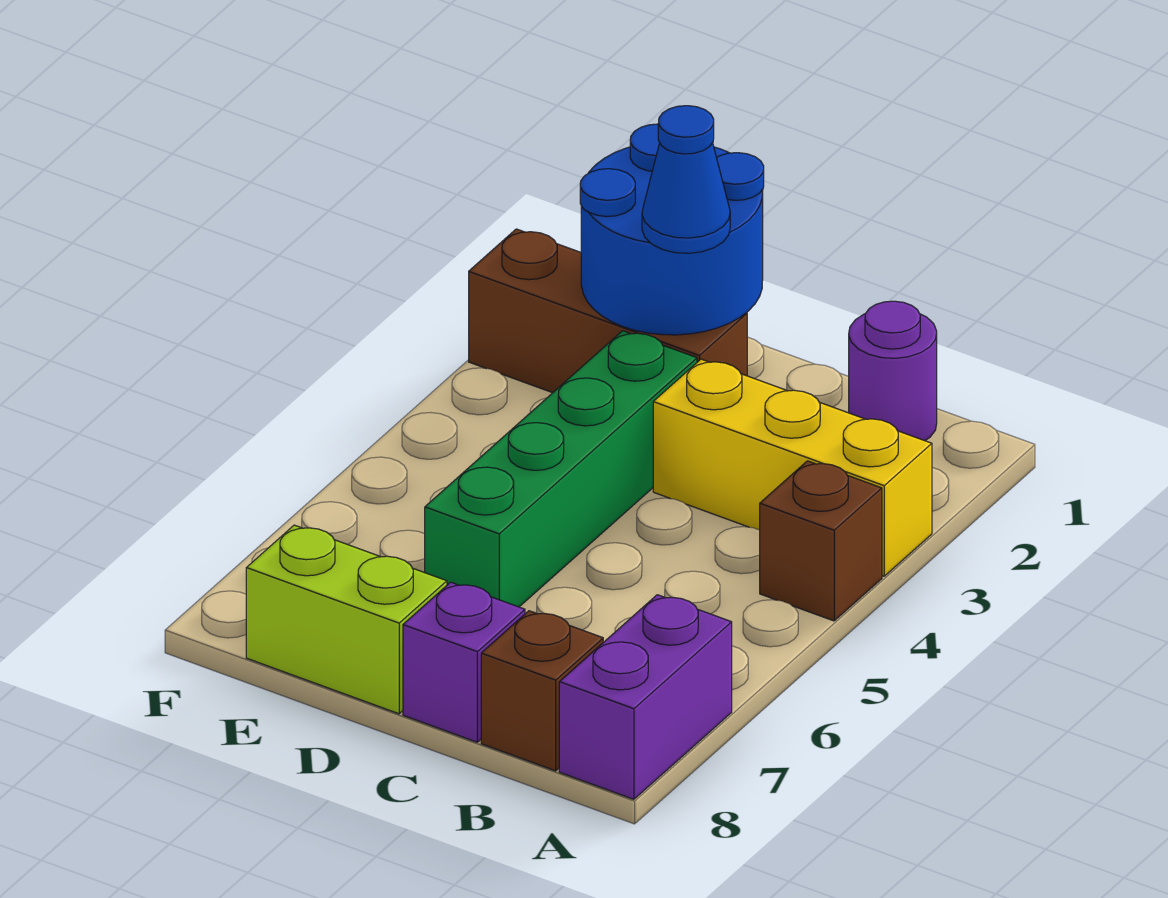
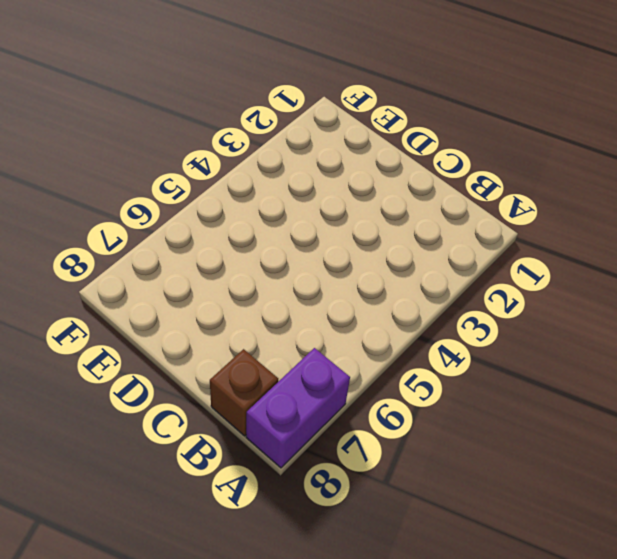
none -> yellow 1x3 brick [653,359,932,576]
none -> brown 1x1 brick [760,461,882,621]

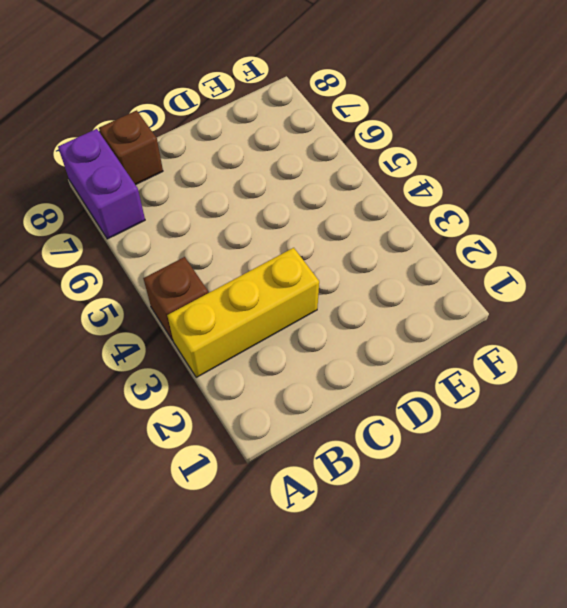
none -> purple 1x1 round brick [849,301,937,441]
none -> purple 1x1 brick [403,582,525,742]

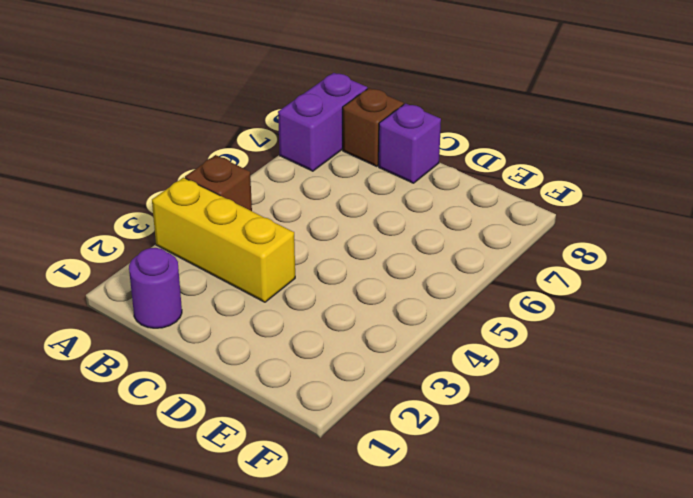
none -> brown 1x3 brick [469,229,747,393]
none -> green 1x4 brick [425,331,697,607]

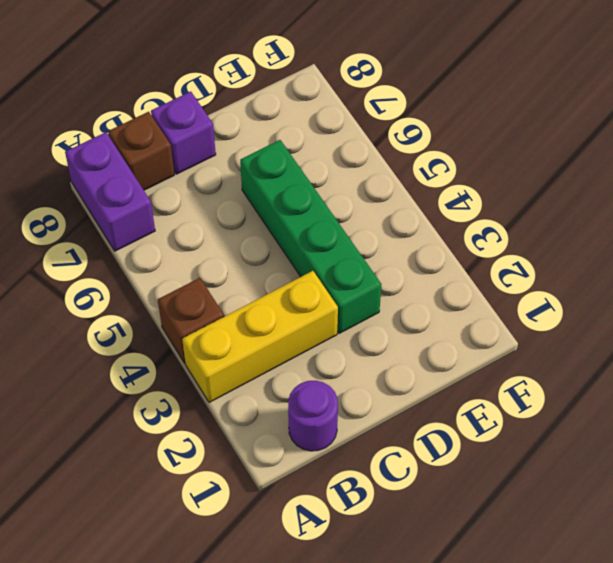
none -> brown 1x3 brick [469,229,747,393]
none -> lime 1x2 brick [246,525,447,714]

